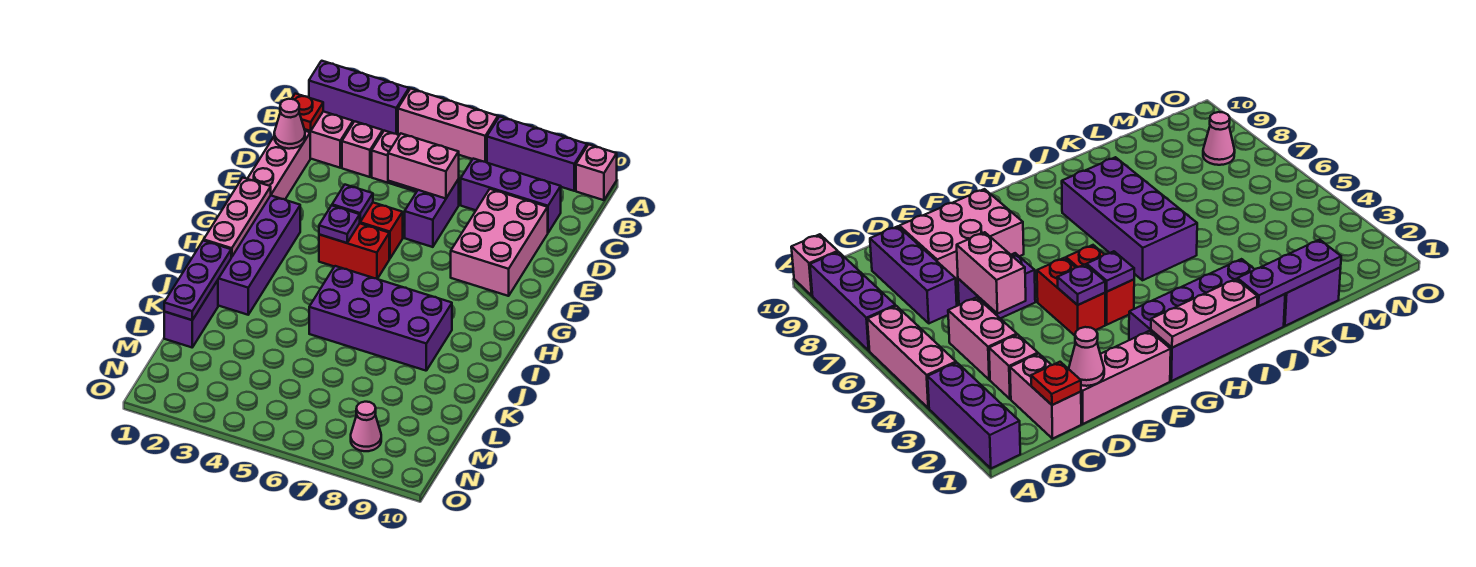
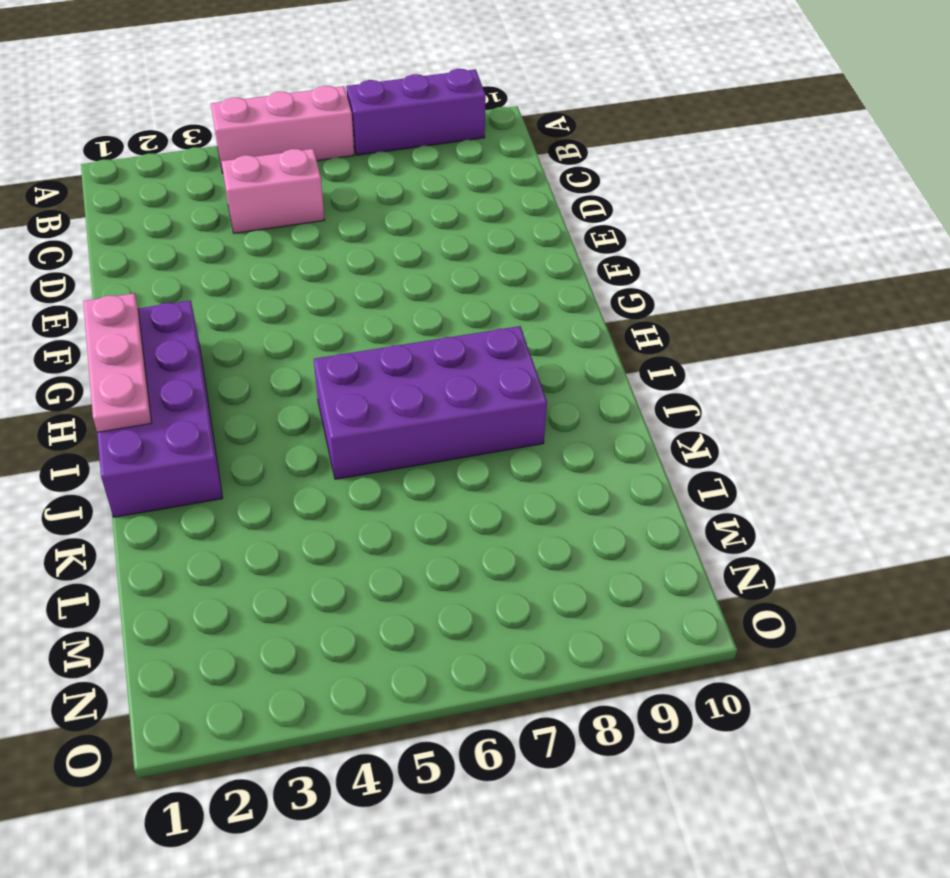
none -> purple 1x3 brick [309,61,409,134]
none -> pink 1x1 brick [576,144,617,200]
none -> pink 1x2 brick [305,111,353,168]

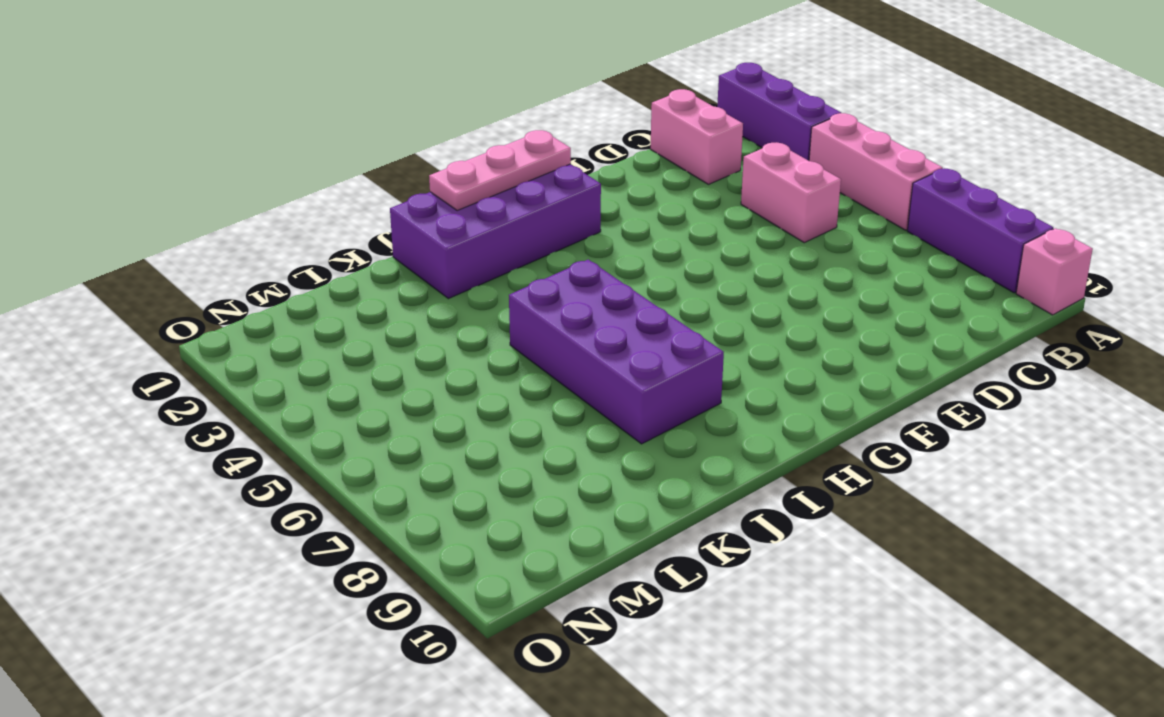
none -> pink 1x1 brick [342,121,383,177]
none -> purple 1x3 brick [461,159,561,233]
none -> pink 1x3 brick [248,131,310,199]

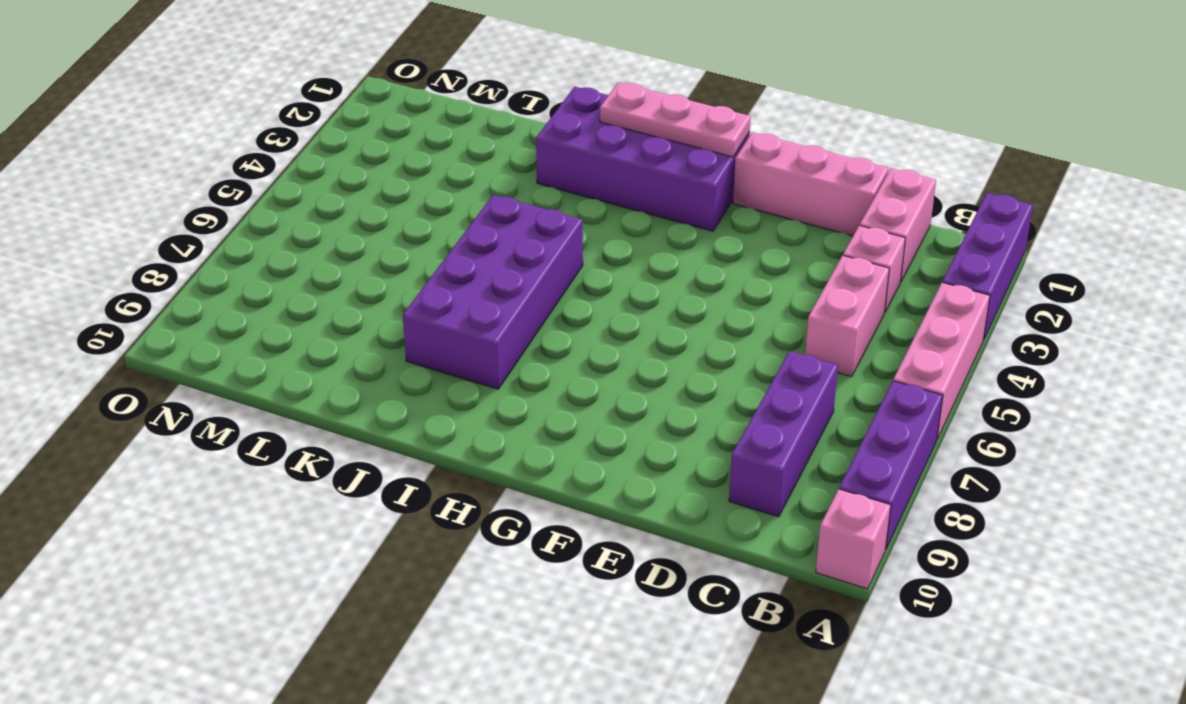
none -> purple 1x2 brick [405,179,459,247]
none -> pink 2x3 brick [451,189,548,296]
none -> red 1x2 brick [360,203,403,259]

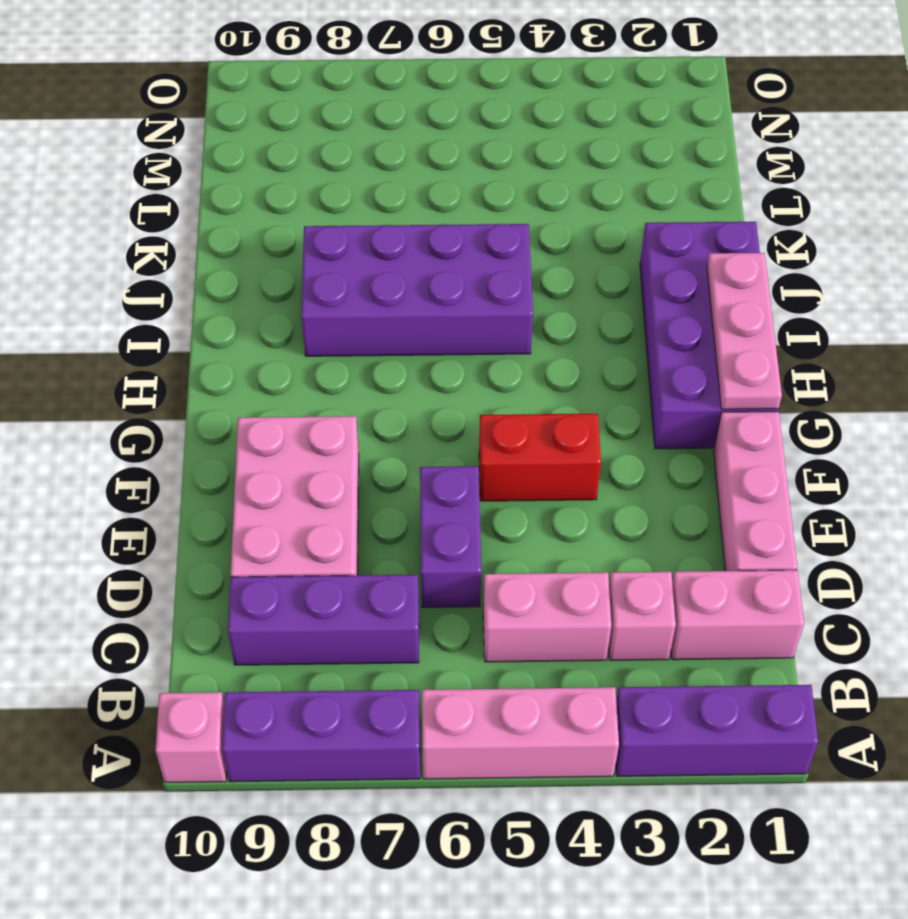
none -> red 1x2 brick [319,223,389,279]
none -> purple 1x2 brick [164,280,218,347]
none -> pink 1x1 cone [351,402,381,451]

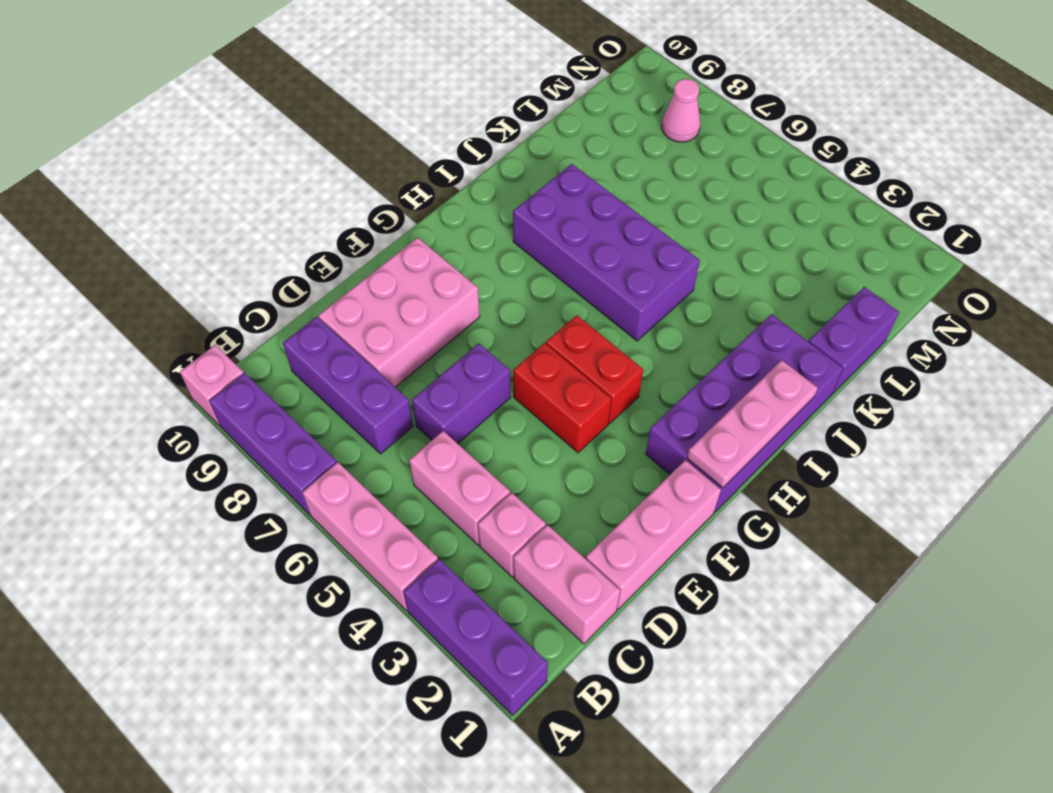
none -> red 1x1 plate [292,94,323,131]
none -> pink 1x1 cone [274,99,305,149]
none -> pink 1x2 brick [388,134,459,199]

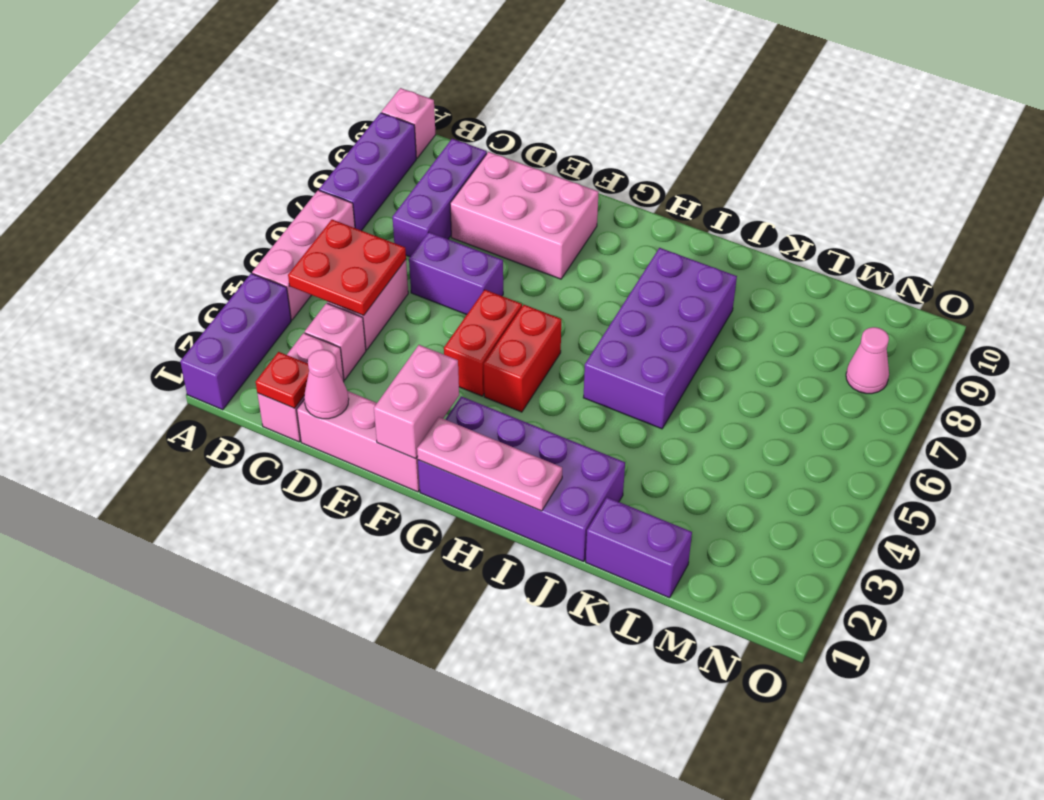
red 2x2 plate [288,220,406,316] -> none
pink 1x2 brick [374,345,459,459] -> pink 1x2 brick moved to [388,134,459,199]
none -> purple 1x1 plate [332,185,373,222]
none -> purple 1x1 plate [319,206,360,243]
none -> purple 1x3 plate [164,240,231,320]

